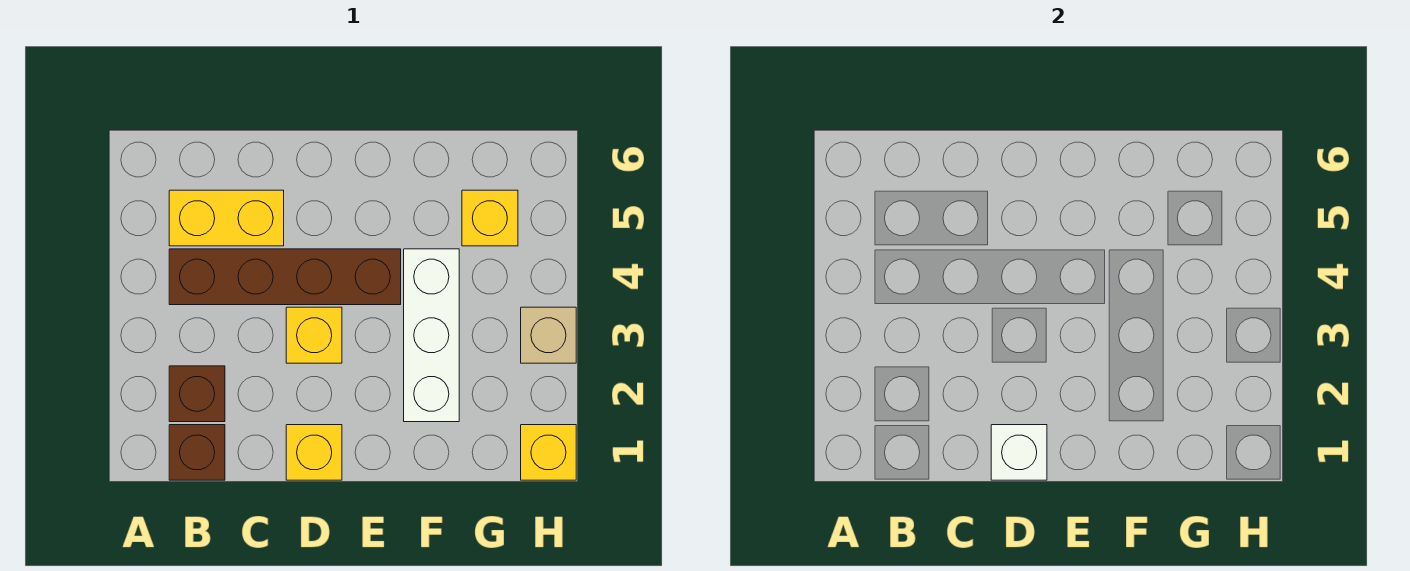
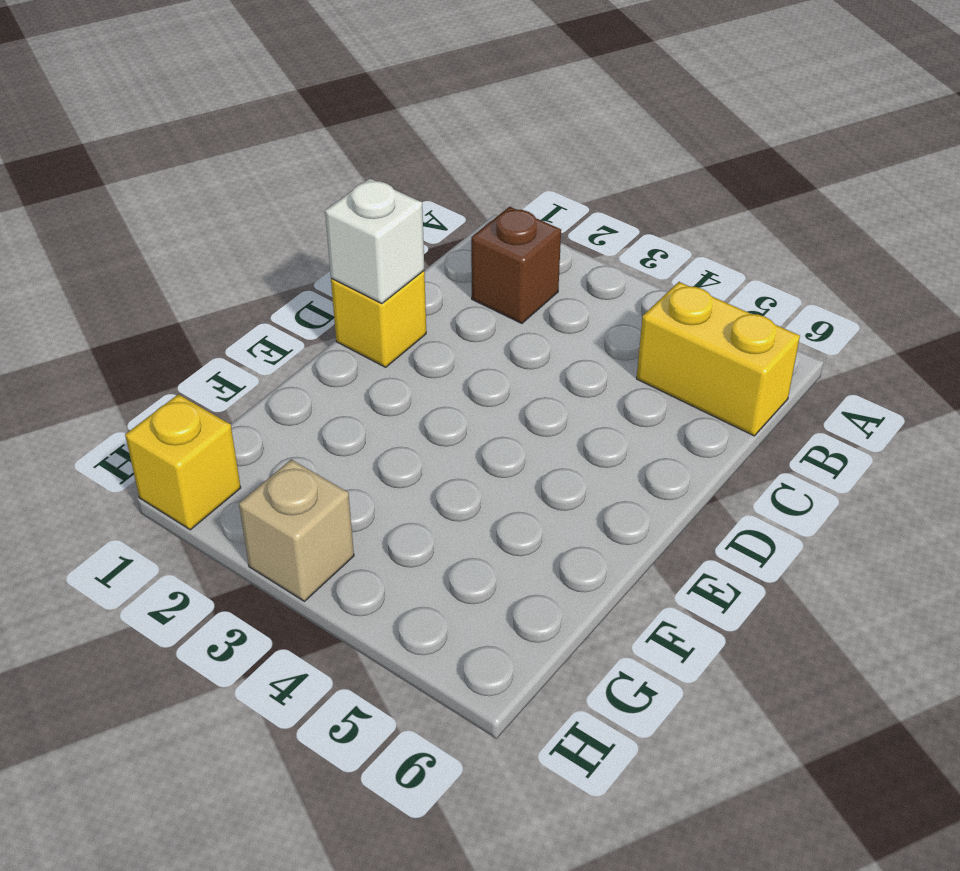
yellow 1x2 brick [637,282,800,436] -> yellow 1x2 brick turned to [169,190,284,246]
none -> brown 1x1 brick [169,425,225,480]
none -> brown 1x4 brick [169,249,401,305]

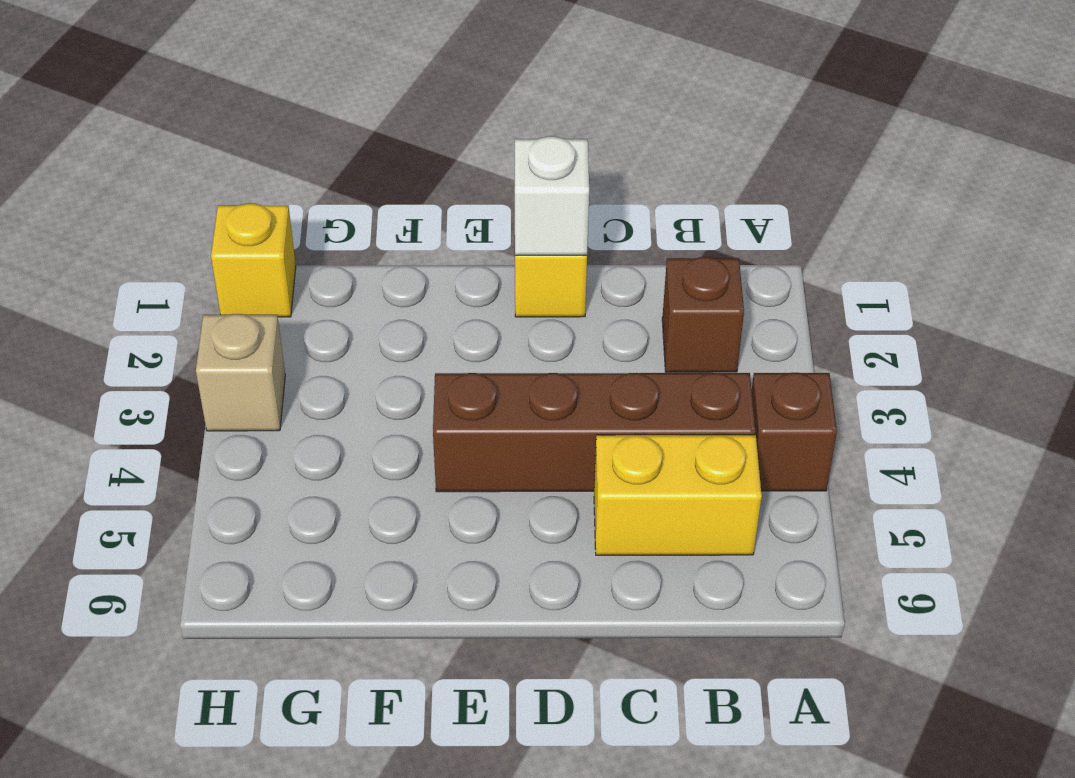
brown 1x1 brick [752,373,837,491] -> brown 1x1 brick moved to [169,425,225,480]
none -> yellow 1x1 brick [286,307,342,363]
none -> white 1x3 brick [404,249,459,422]

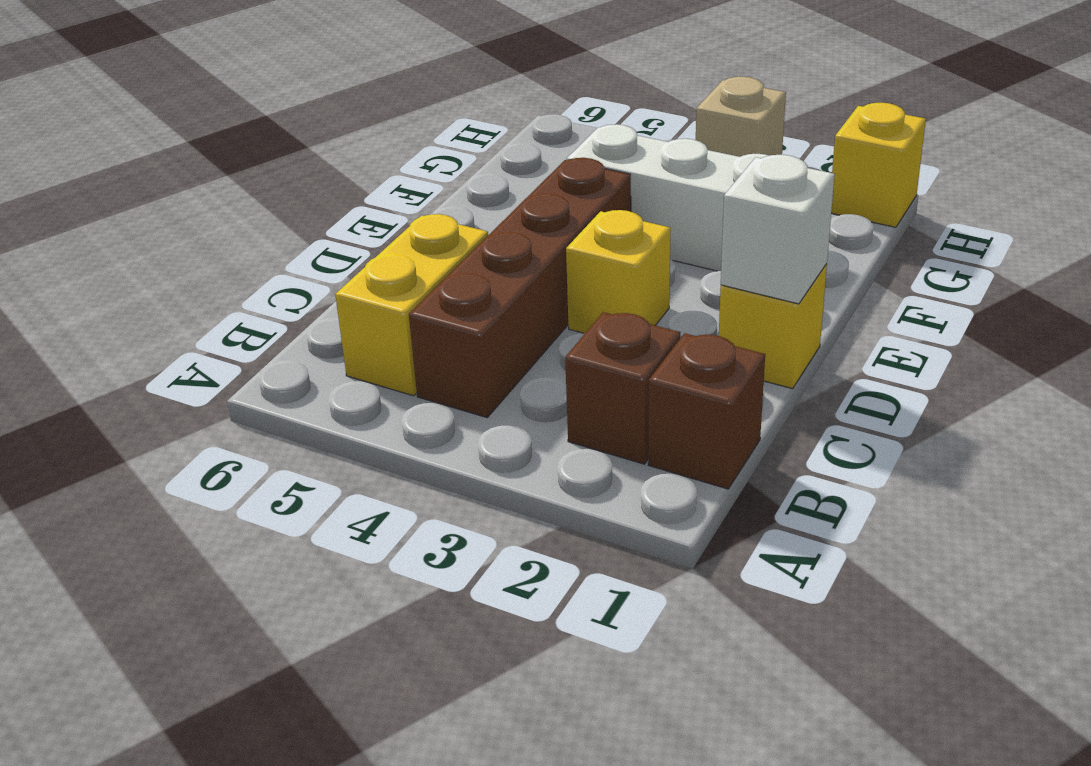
none -> yellow 1x1 brick [462,190,518,246]

